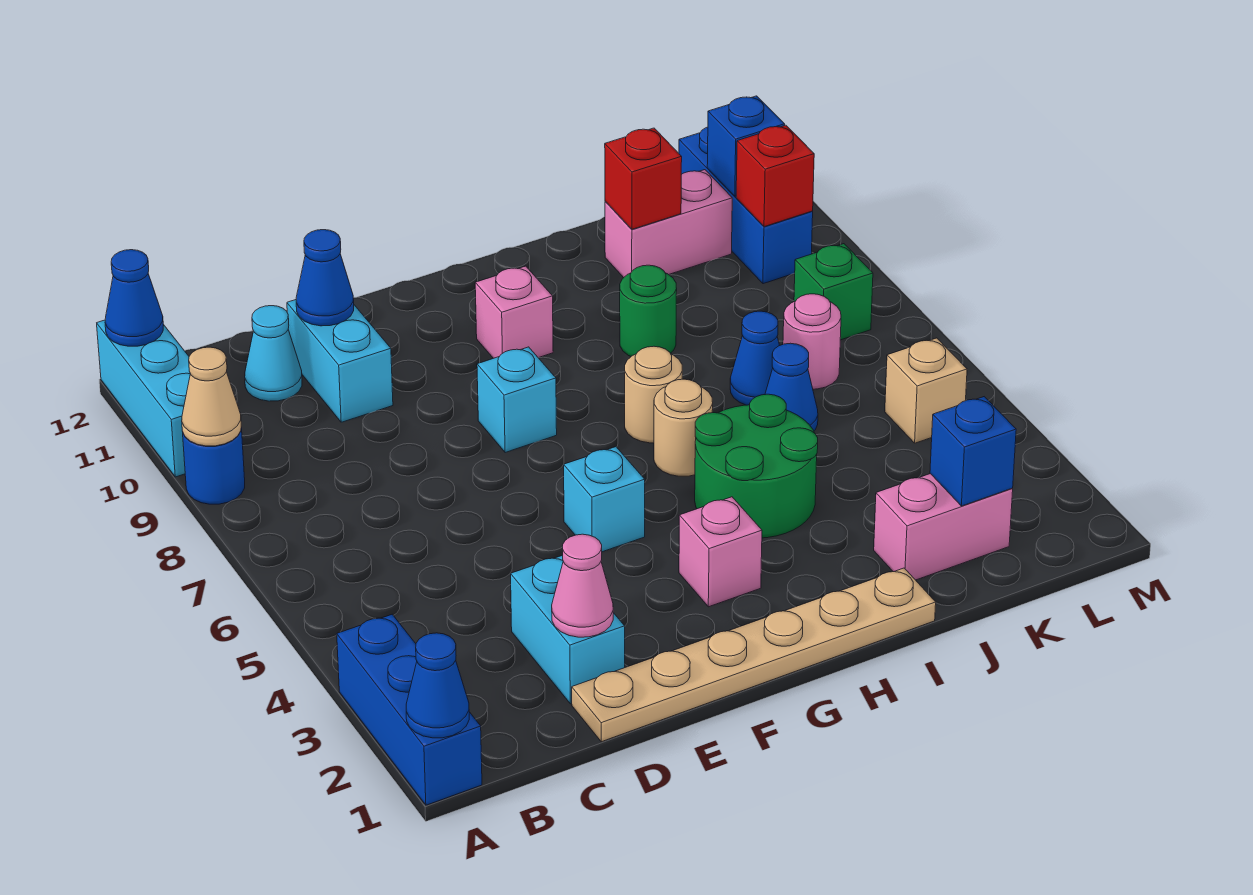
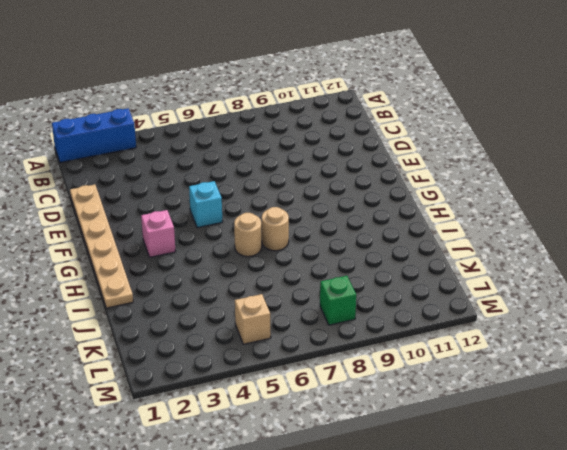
none -> blue 1x1 round brick [183,427,245,504]
none -> cyan 1x3 brick [97,320,190,477]
none -> cyan 1x1 cone [245,306,302,401]
none -> cyan 1x2 brick [511,555,625,704]

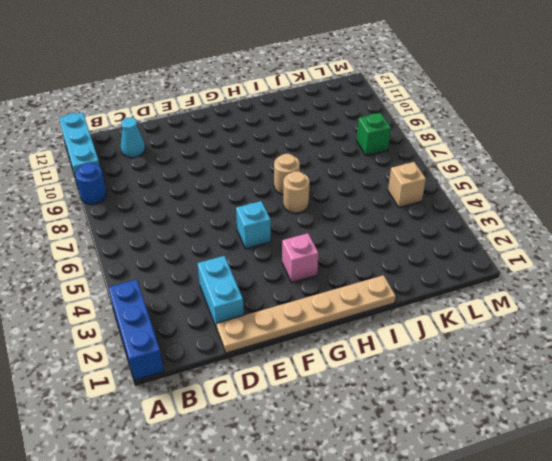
none -> cyan 1x2 brick [287,300,393,422]
none -> cyan 1x1 brick [477,347,557,453]
none -> pink 1x1 brick [475,266,553,358]
none -> green 2x2 round brick [695,394,818,538]

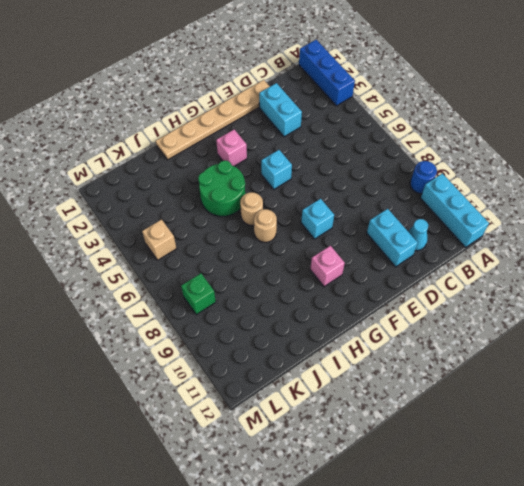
none -> green 1x1 round brick [620,265,677,356]
none -> pink 1x2 brick [874,474,1013,580]
none -> blue 1x1 cone [765,343,818,431]
none -> blue 1x1 cone [730,311,780,405]

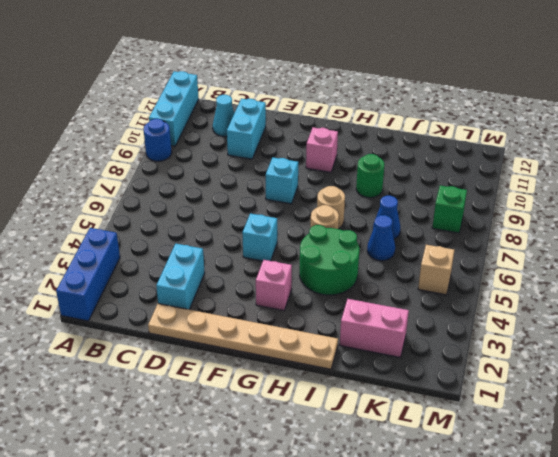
none -> pink 1x2 brick [605,170,732,278]
none -> pink 1x1 round brick [783,294,841,389]
none -> blue 1x3 brick [679,127,813,284]
none -> blue 1x1 cone [406,633,469,738]

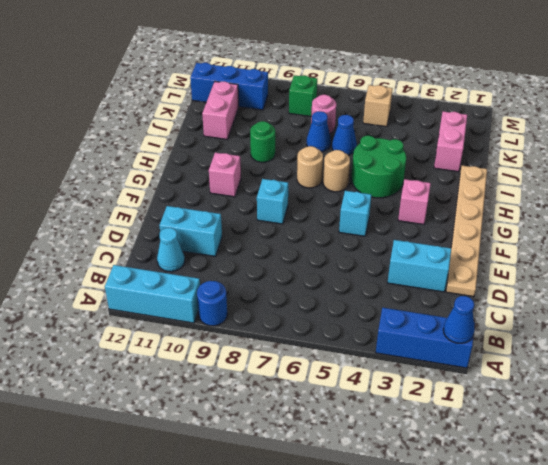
none -> tan 1x1 cone [182,347,241,446]
none -> blue 1x1 cone [105,250,163,346]
none -> pink 1x1 cone [552,534,613,637]
none -> blue 1x1 cone [296,230,354,326]

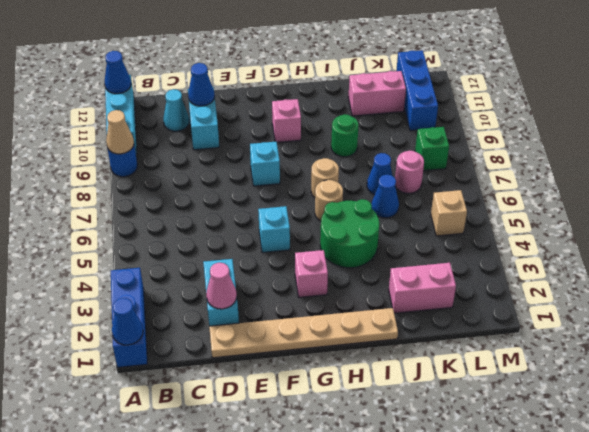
none -> red 1x1 brick [605,128,682,229]
none -> blue 1x1 brick [930,397,1016,506]
none -> red 1x1 brick [736,125,814,227]
none -> blue 1x1 brick [707,96,785,196]

